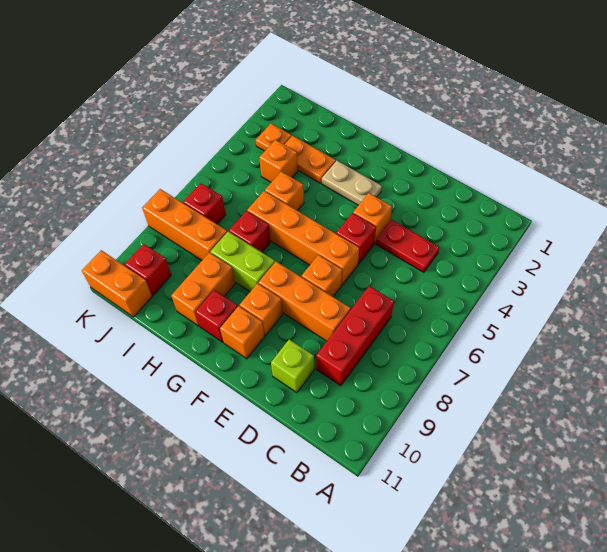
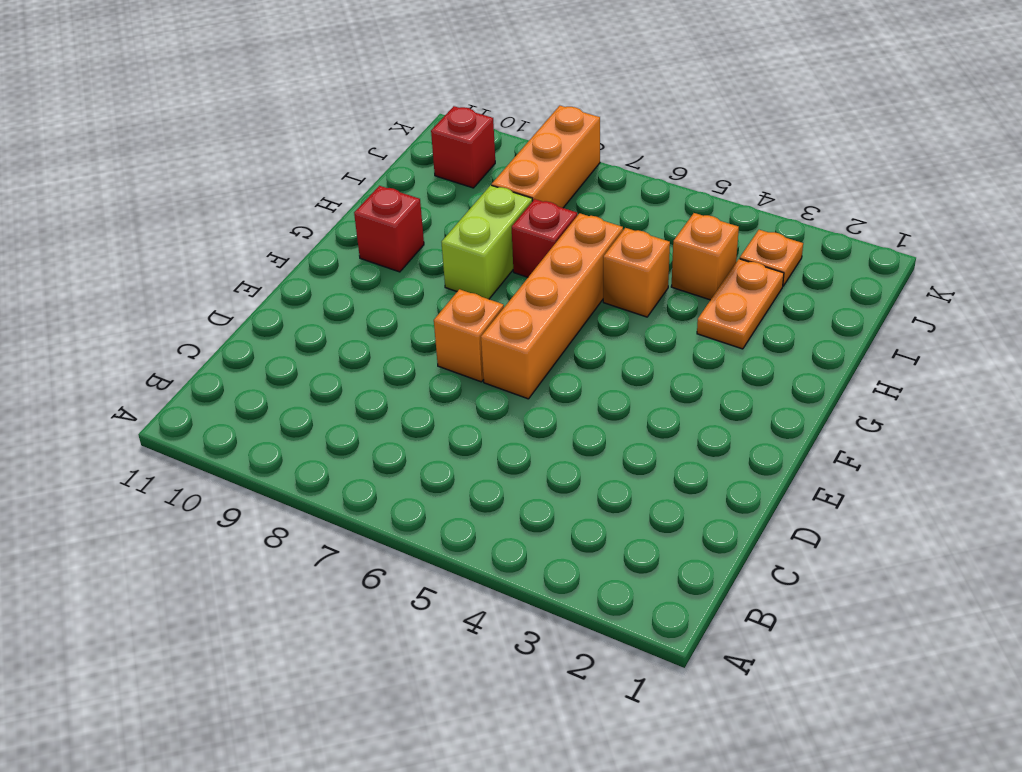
none -> red 1x2 plate [376,220,440,273]
none -> red 1x3 brick [316,286,394,386]
none -> orange 1x3 brick [258,262,351,341]

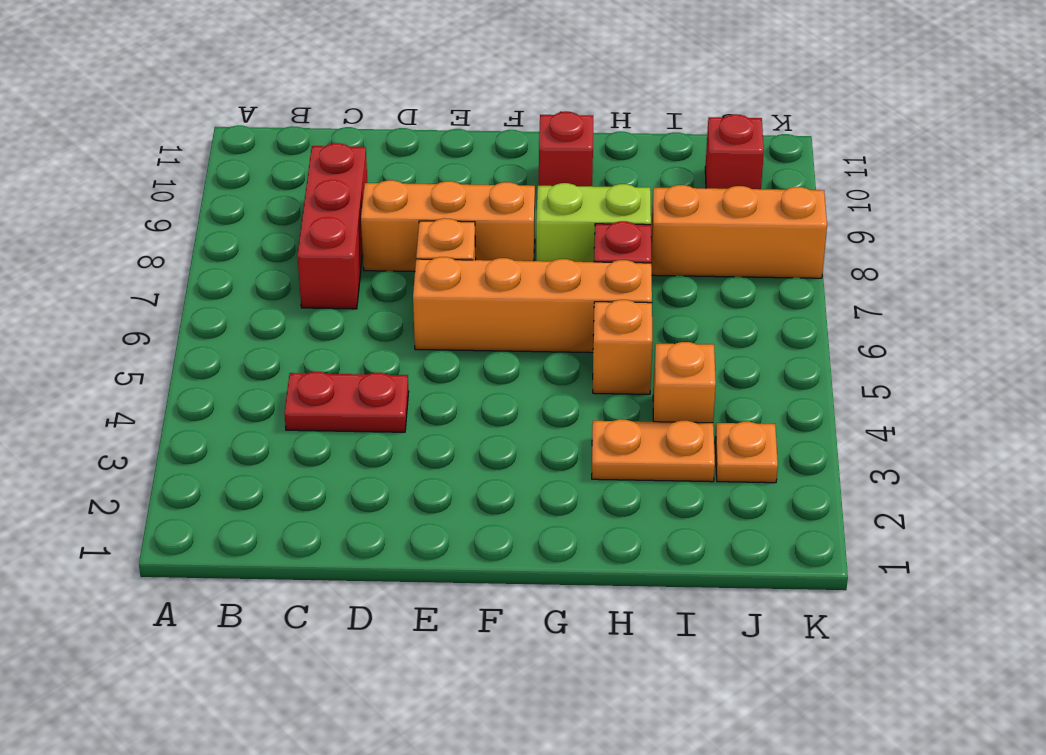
none -> lime 1x1 brick [271,339,314,393]
none -> orange 1x1 brick [353,193,392,243]
none -> red 1x1 brick [336,213,376,264]

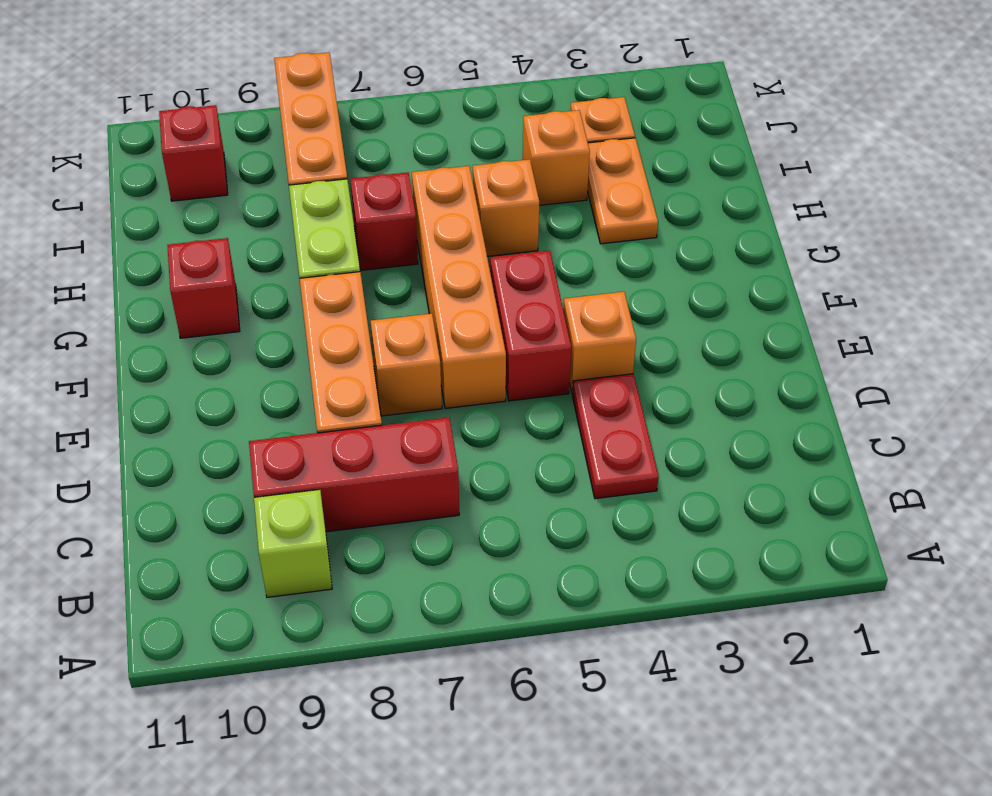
lime 1x1 brick [254,490,332,597] -> lime 1x1 brick moved to [271,339,314,393]
red 1x2 brick [490,251,571,401] -> red 1x1 brick [336,213,376,264]
none -> tan 1x2 plate [322,161,382,205]
none -> orange 1x1 brick [240,283,283,335]
none -> orange 1x1 brick [220,306,265,359]

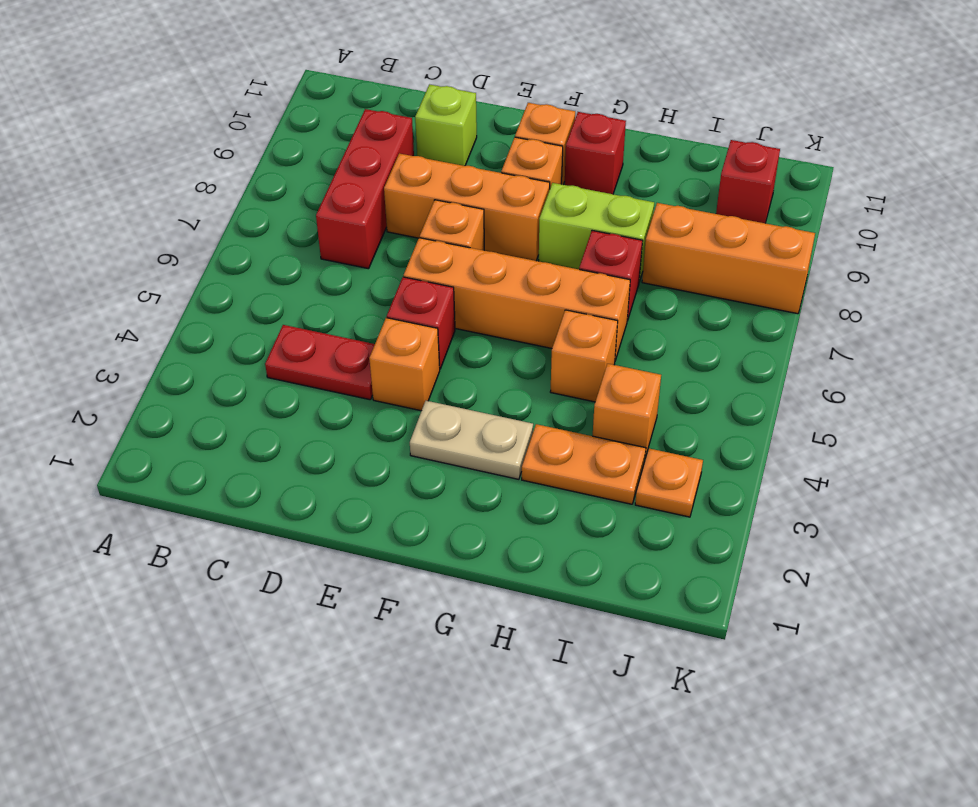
none -> orange 1x2 brick [171,252,235,326]
none -> red 1x1 brick [183,183,226,224]
none -> orange 1x2 brick [82,250,152,317]

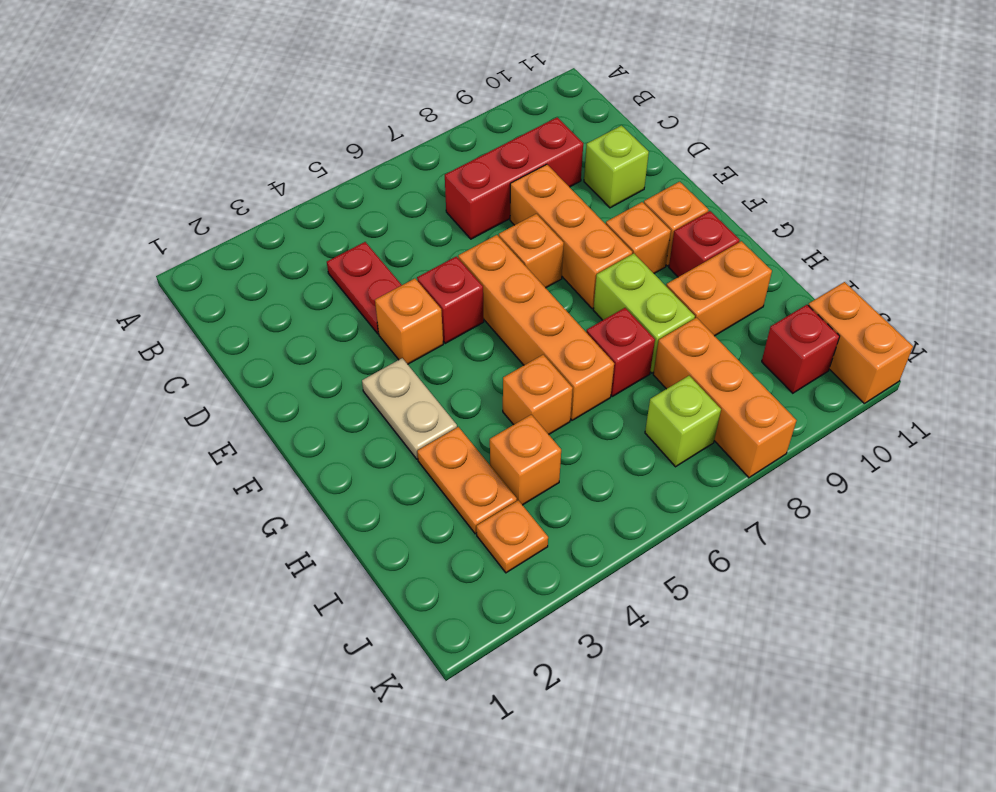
lime 1x1 brick [645,376,721,467] -> red 1x1 brick [183,183,226,224]

